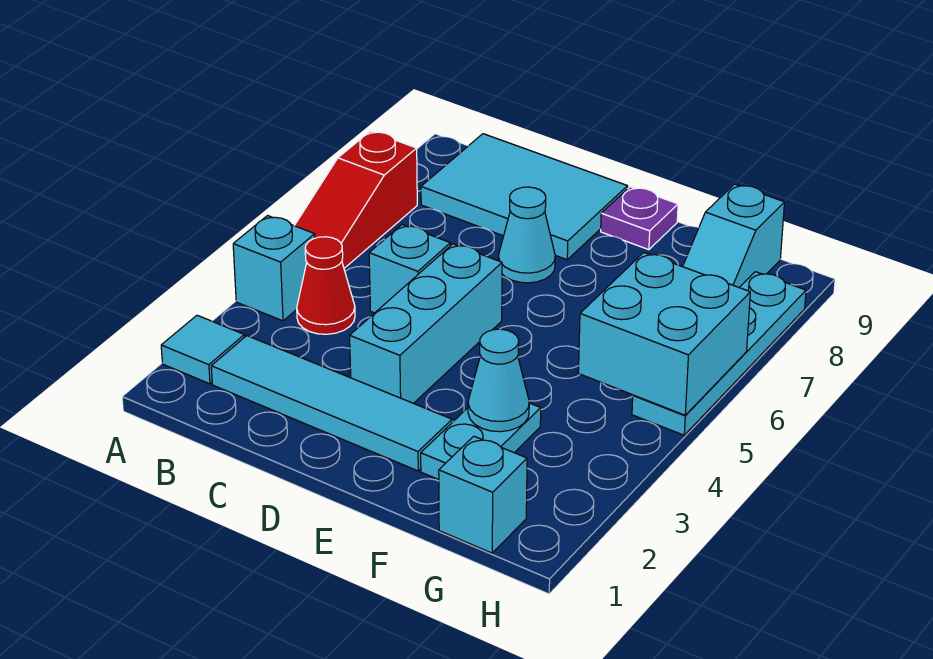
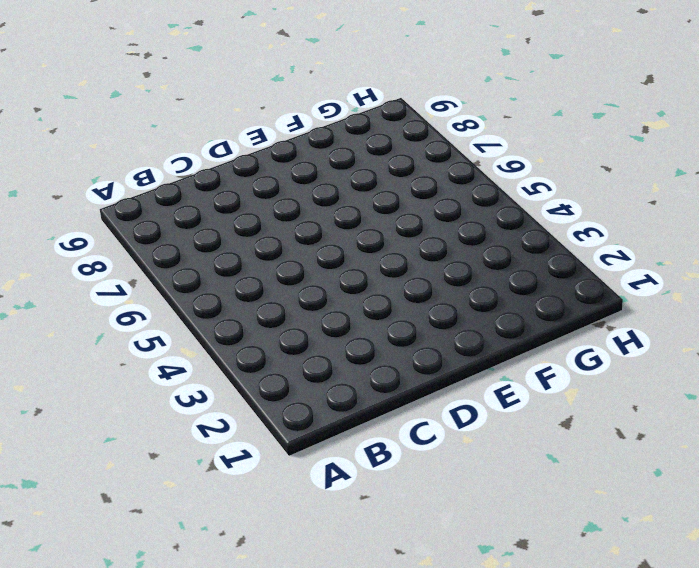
none -> cyan 1x1 tile [161,315,244,384]
none -> cyan 1x1 brick [233,216,315,321]
none -> red 1x3 slope [294,131,417,268]

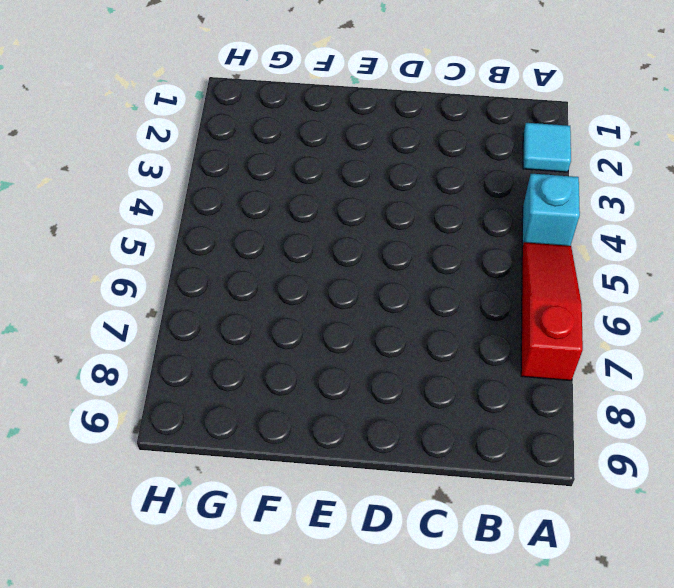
none -> cyan 1x4 tile [211,336,452,471]
none -> red 1x1 cone [297,237,355,334]
none -> cyan 2x3 tile [421,134,628,260]

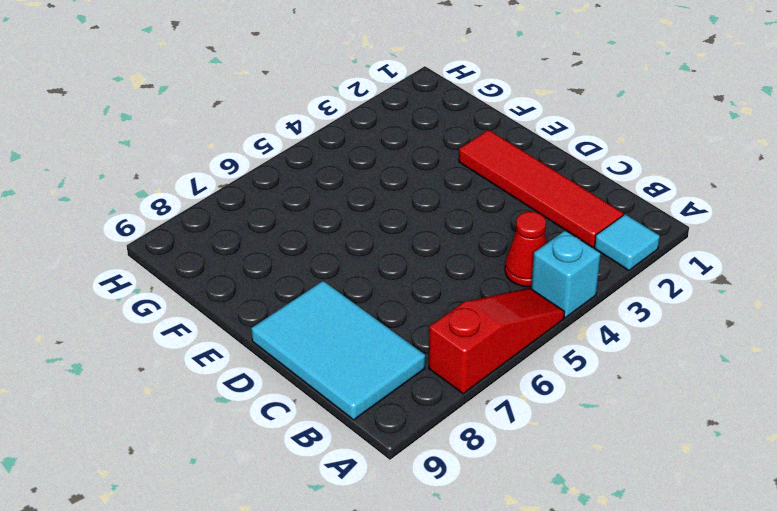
red 1x4 tile [459,130,623,247] -> cyan 1x4 tile [211,336,452,471]
none -> cyan 1x1 brick [369,225,450,313]
none -> cyan 1x3 brick [350,244,502,403]
none -> cyan 1x1 cone [498,187,555,283]

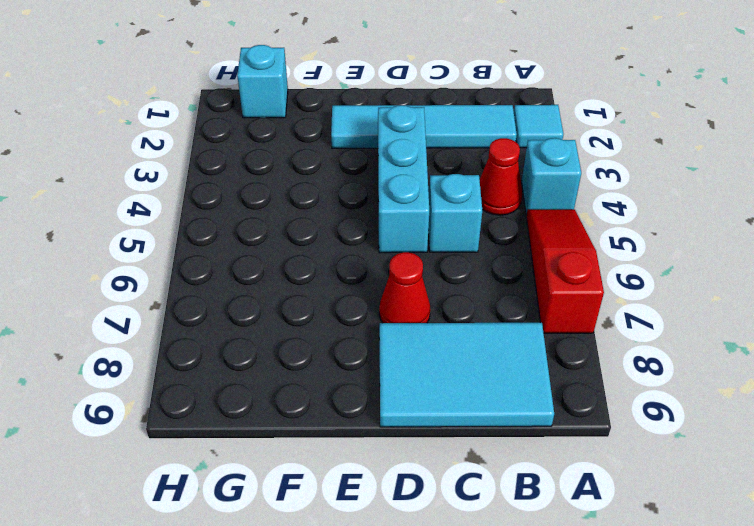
red 1x1 cone [379,252,430,323] -> cyan 1x1 cone [498,187,555,283]
none -> purple 1x1 plate [601,187,678,250]
none -> cyan 1x2 plate [421,403,541,480]
none -> cyan 1x2 slope [683,184,785,287]

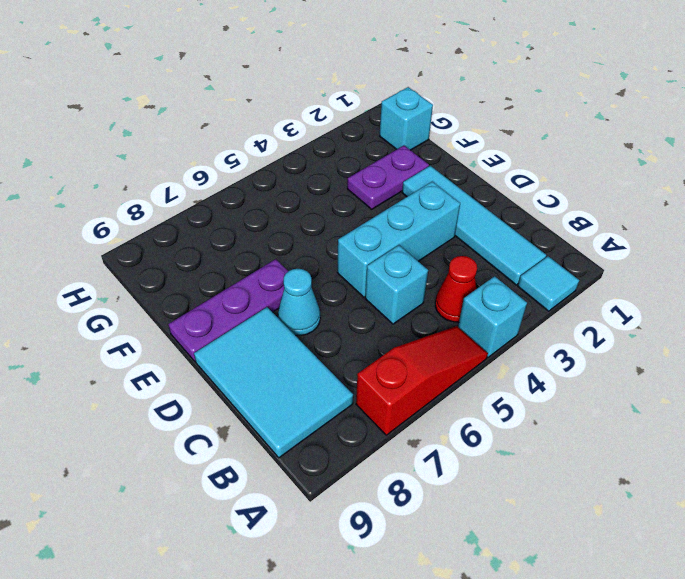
purple 1x3 plate [168,259,288,361] -> purple 1x1 plate [601,187,678,250]
purple 1x2 plate [347,146,429,209] -> cyan 1x2 plate [421,403,541,480]
none -> cyan 1x2 slope [683,184,785,287]
none -> cyan 1x4 plate [632,272,806,435]
none -> cyan 1x1 cone [468,329,529,432]

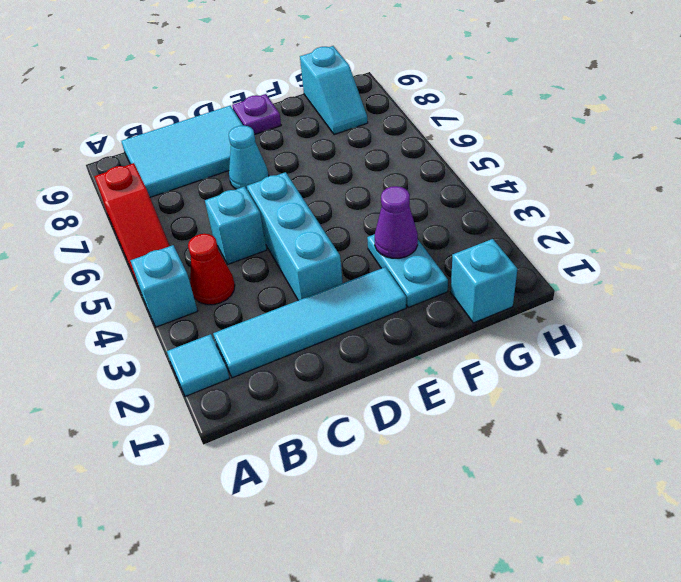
purple 1x1 cone [375,186,418,258] -> cyan 1x1 cone [468,329,529,432]
none -> cyan 1x4 plate [632,272,806,435]
none -> cyan 2x2 brick [578,253,750,415]

